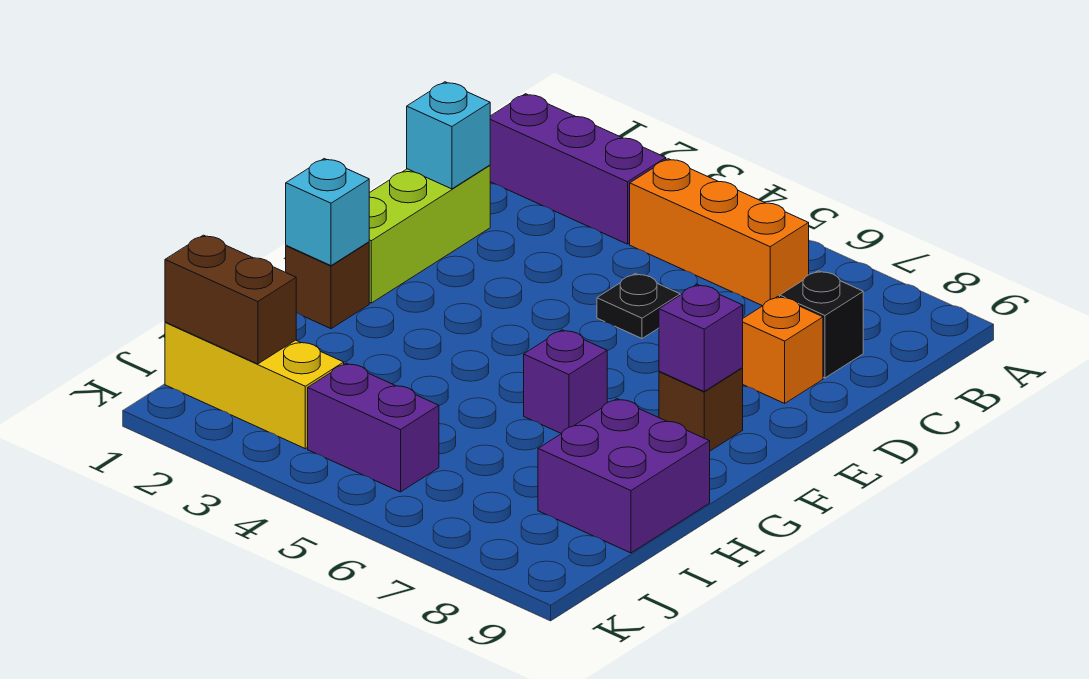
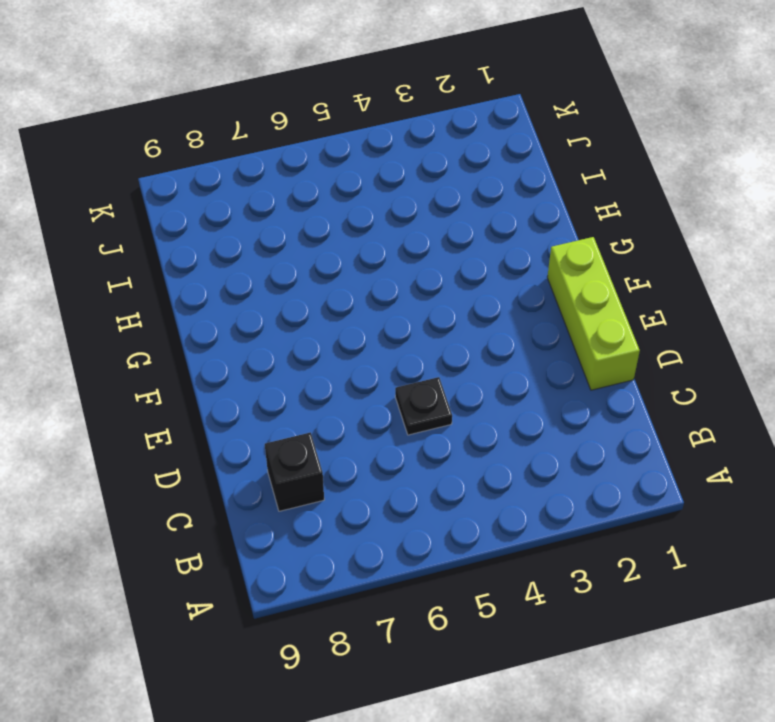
none -> purple 1x3 brick [490,94,666,244]
none -> orange 1x3 brick [630,159,809,306]
none -> orange 1x1 brick [742,297,823,403]

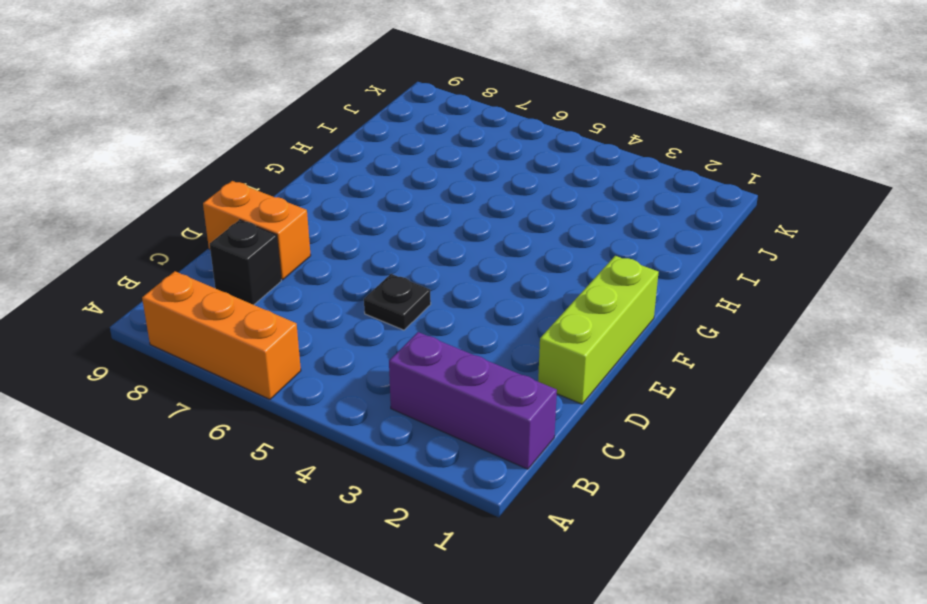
orange 1x3 brick [142,271,301,399] -> orange 1x3 brick moved to [630,159,809,306]
orange 1x2 brick [203,181,311,280] -> orange 1x1 brick [742,297,823,403]
none -> brown 1x1 brick [659,368,743,451]
none -> brown 1x1 brick [286,242,369,329]
none -> purple 1x1 brick [524,330,607,434]

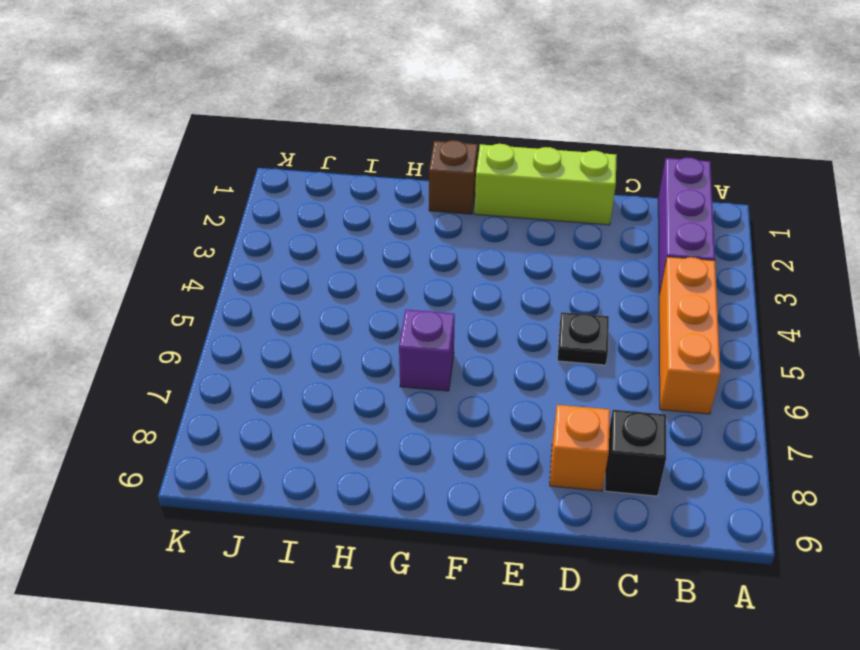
none -> brown 1x1 brick [659,368,743,451]
none -> purple 2x2 brick [538,399,710,553]
none -> yellow 1x3 brick [165,322,344,449]

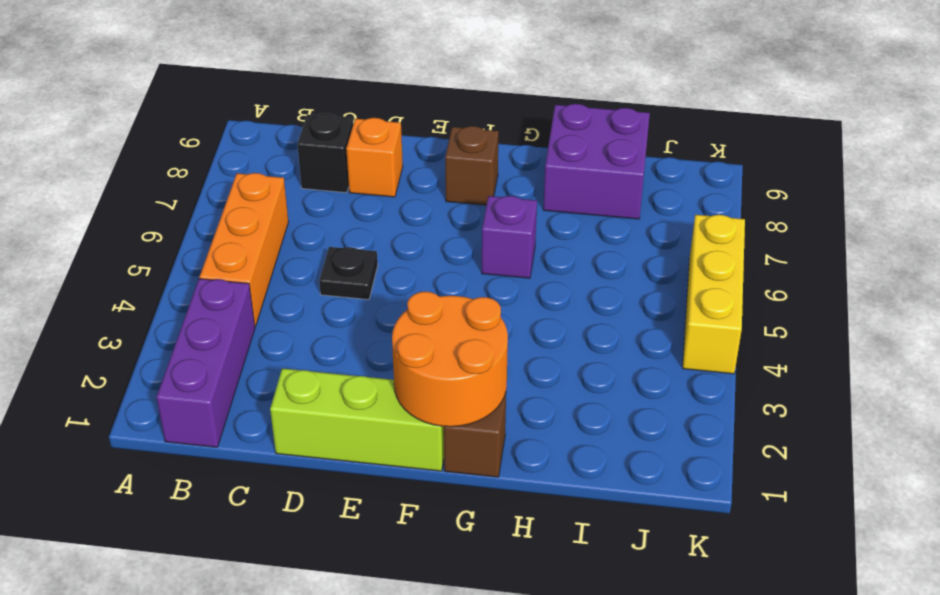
orange 2x2 round brick [392,292,508,427] -> cyan 1x1 brick [286,159,369,266]
yellow 1x3 brick [683,215,745,374] -> yellow 1x3 brick moved to [165,322,344,449]
none -> purple 1x2 brick [308,363,439,492]
none -> cyan 1x1 brick [407,82,490,189]
none -> purple 1x1 brick [659,284,743,391]

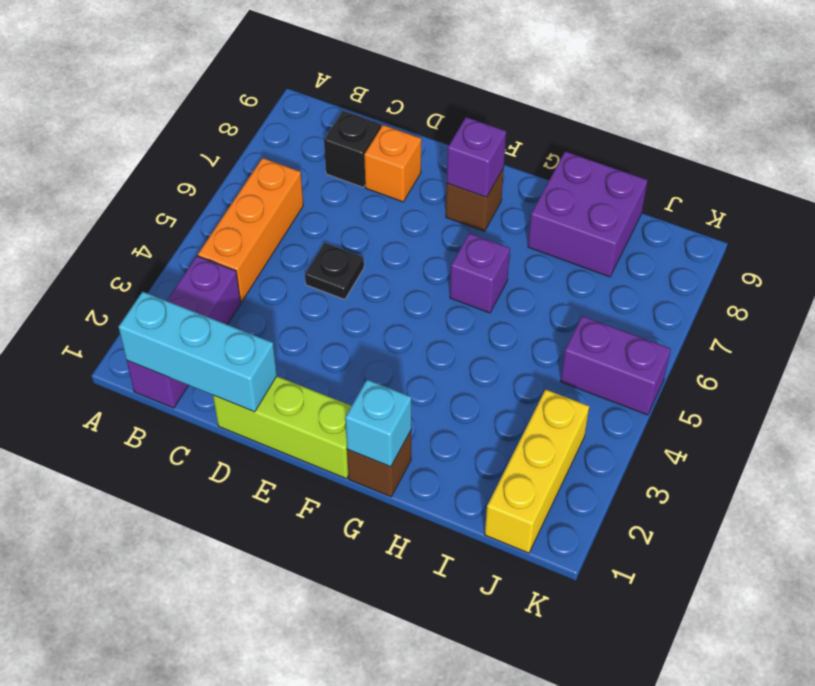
cyan 1x3 brick [119,292,277,412] -> cyan 1x1 brick [407,82,490,189]
purple 1x2 brick [561,316,671,415] -> purple 1x2 brick turned to [308,363,439,492]
none -> brown 1x2 brick [165,235,296,364]

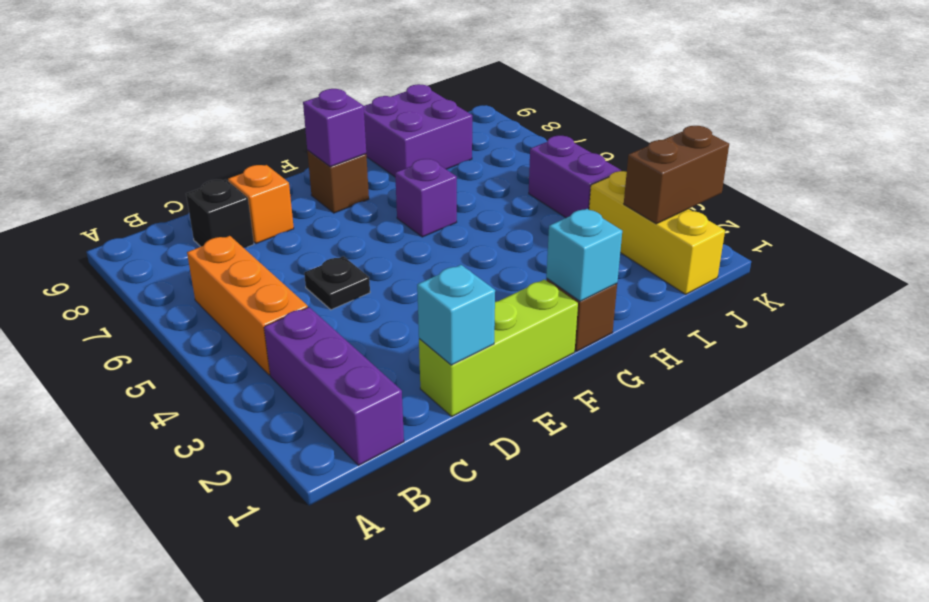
brown 1x2 brick [624,126,729,224] -> brown 1x2 brick turned to [165,235,296,364]

